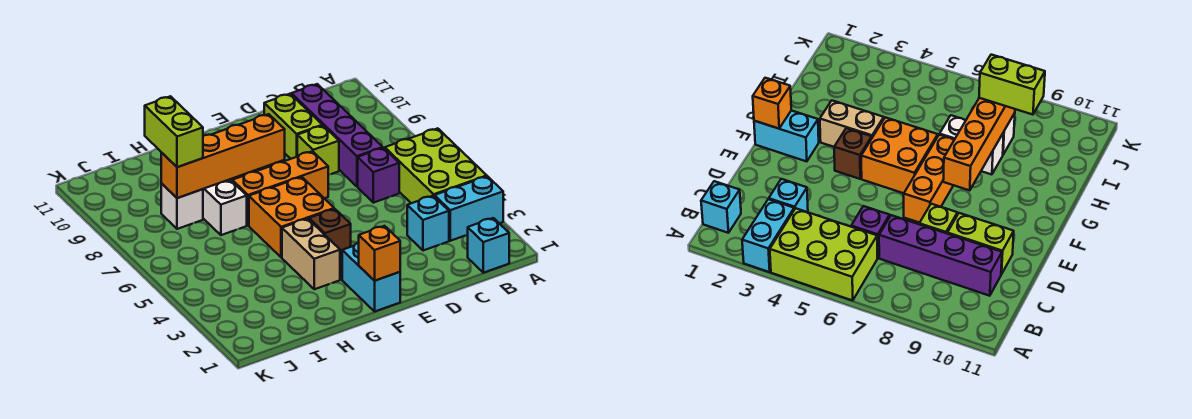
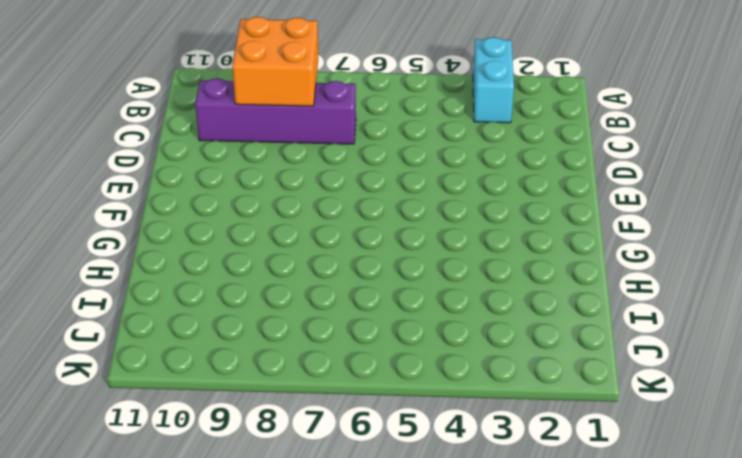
orange 2x2 brick [232,17,318,106] -> orange 2x2 brick moved to [249,177,334,257]
none -> lime 2x3 brick [385,128,487,203]
none -> cyan 1x1 brick [468,218,509,273]
none -> cyan 1x1 brick [407,196,449,251]

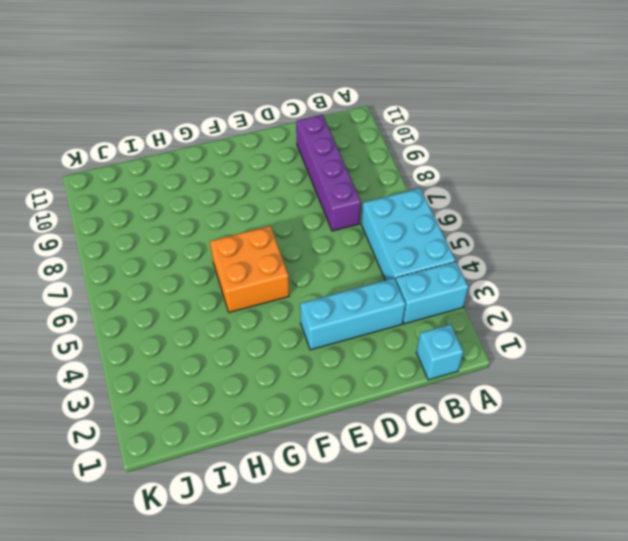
cyan 2x3 brick [361,188,456,280] -> lime 2x3 brick [385,128,487,203]
cyan 1x3 brick [300,278,406,350] -> cyan 1x1 brick [407,196,449,251]
none -> purple 1x1 brick [358,148,399,203]
none -> lime 1x1 brick [297,126,339,175]
none -> lime 1x2 brick [264,94,322,159]

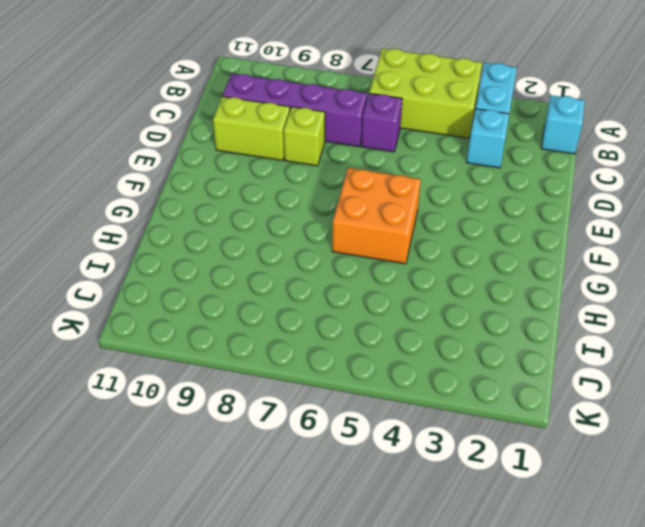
none -> orange 1x3 brick [232,151,328,226]
none -> cyan 1x2 brick [342,243,400,311]
none -> brown 1x1 brick [309,209,351,258]

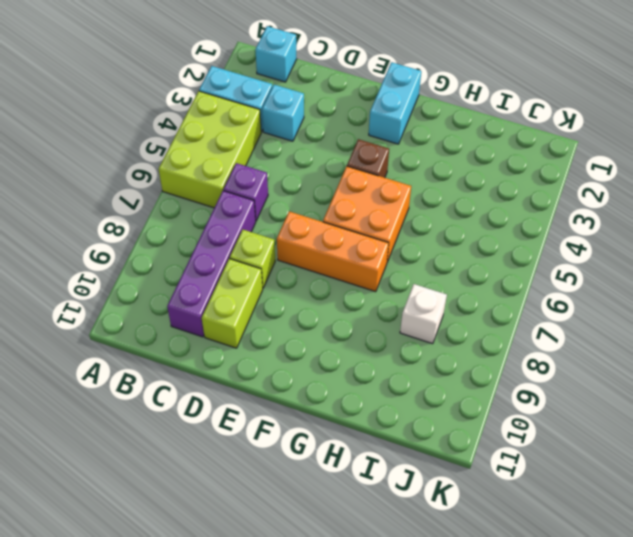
none -> tan 1x2 brick [282,219,340,289]
none -> white 1x2 brick [203,179,247,235]
none -> orange 1x1 brick [358,226,400,281]

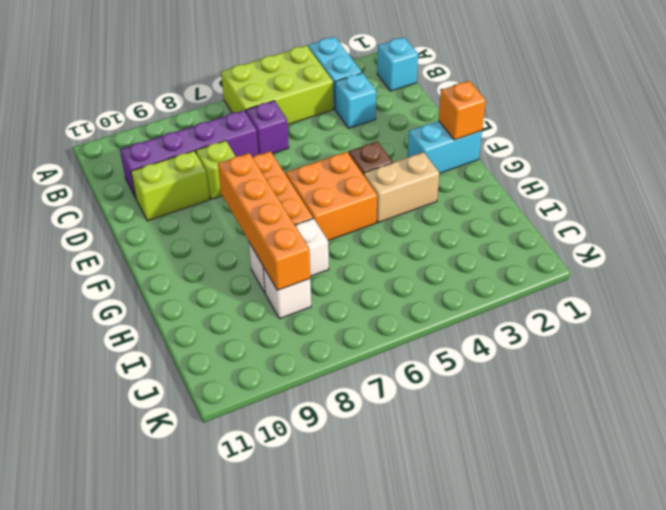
none -> lime 1x2 brick [145,96,203,167]

